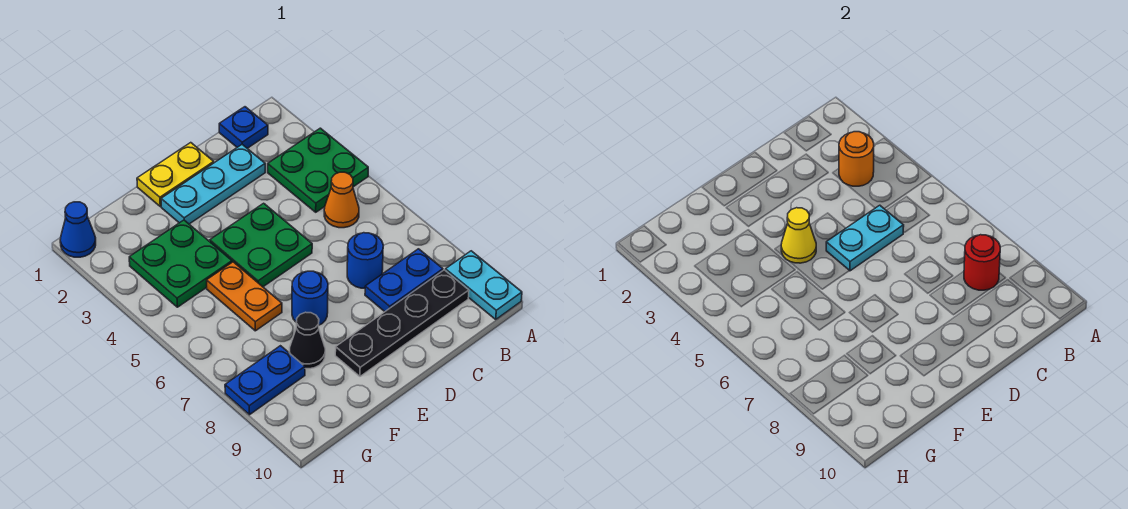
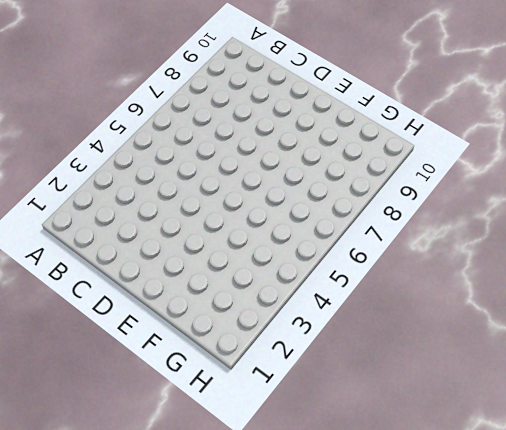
none -> green 2x2 plate [268,128,368,212]
none -> cyan 1x2 plate [445,251,522,319]
none -> blue 1x1 plate [219,107,268,148]

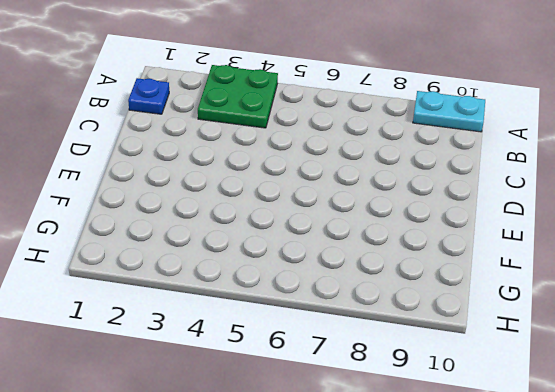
none -> orange 1x1 cone [324,172,359,228]
none -> blue 1x2 plate [365,249,443,312]
none -> black 1x4 plate [335,270,469,376]

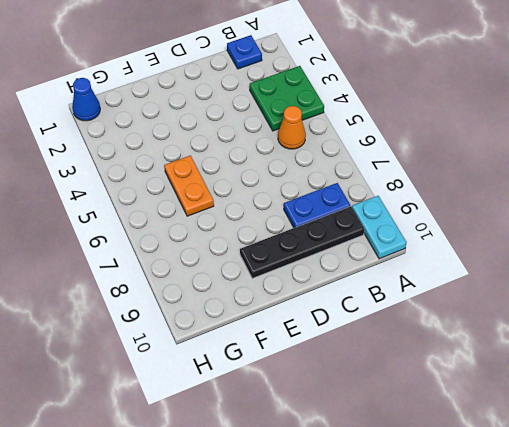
none -> cyan 1x3 plate [161,145,265,224]
none -> blue 1x1 round brick [347,233,383,288]
none -> yellow 1x2 plate [137,143,214,206]

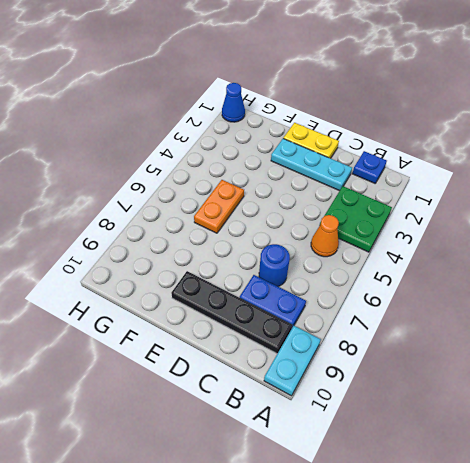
none -> green 2x2 plate [210,203,312,287]
none -> blue 1x1 round brick [292,271,328,325]
none -> green 2x2 plate [129,220,232,307]

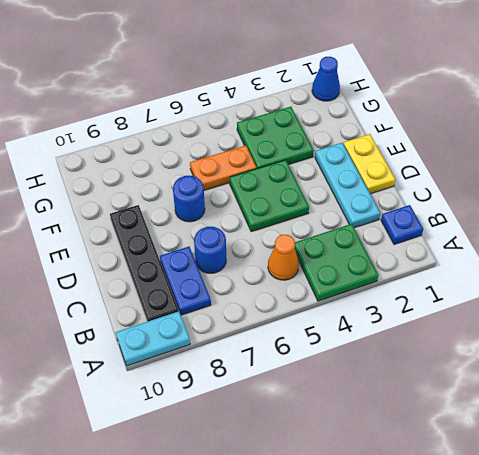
none -> black 1x1 cone [289,312,325,369]
none -> blue 1x2 plate [225,346,305,415]
none -> orange 1x1 round brick [839,132,874,186]

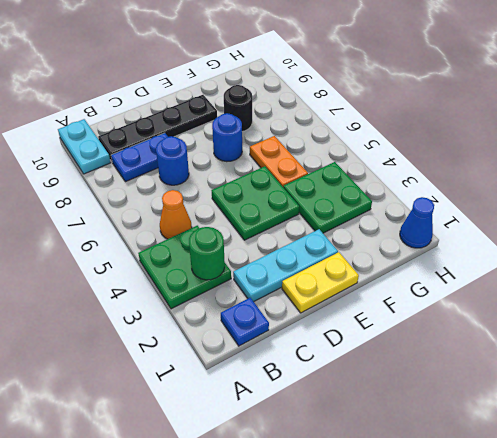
green 1x1 round brick [189,227,225,280] -> orange 1x1 round brick [839,132,874,186]
black 1x1 round brick [224,85,252,132] -> black 1x1 cone [289,312,325,369]
none -> blue 1x2 plate [225,346,305,415]
none -> red 1x1 round brick [964,235,1000,290]
none -> cyan 1x2 plate [826,205,904,271]

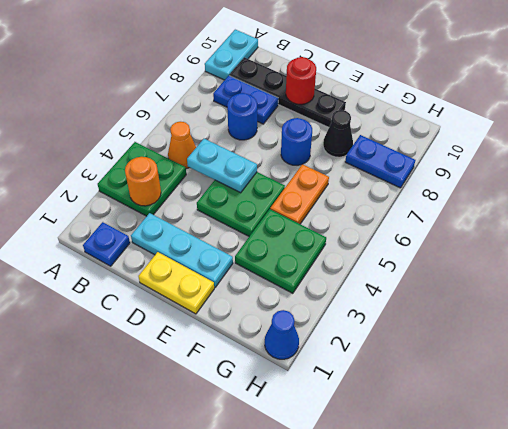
red 1x1 round brick [286,57,316,104] -> red 1x1 round brick moved to [964,235,1000,290]
none -> yellow 1x1 cone [781,208,816,263]

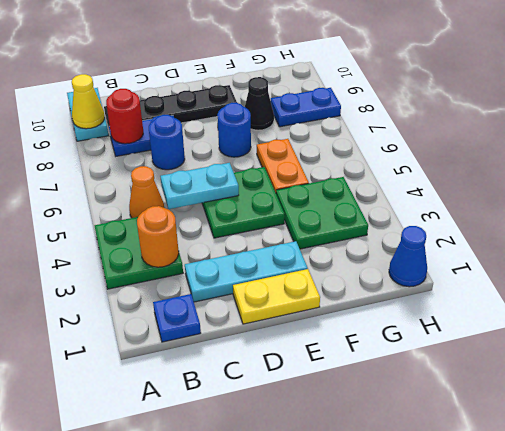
yellow 1x1 cone [72,74,105,129] -> yellow 1x1 cone moved to [781,208,816,263]

